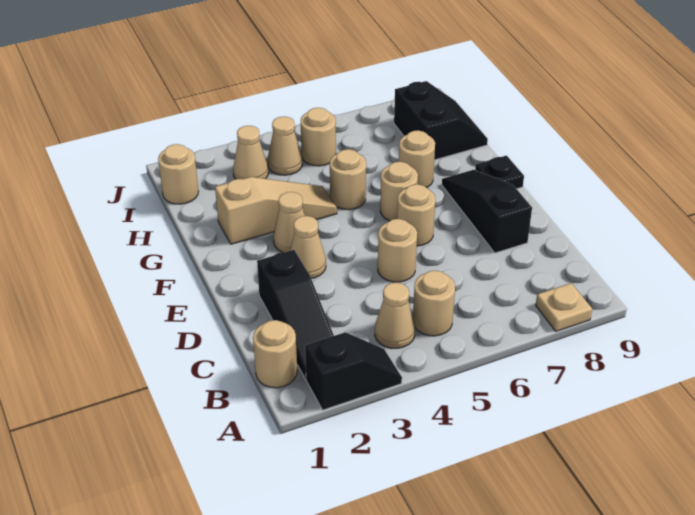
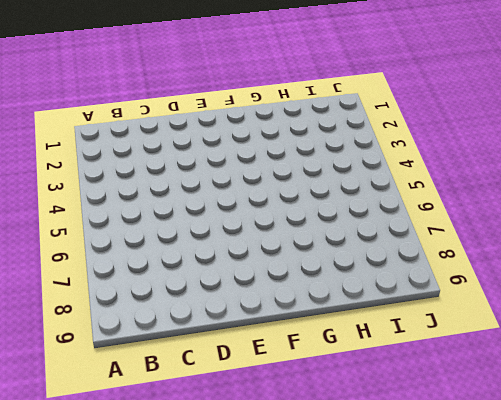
none -> black 1x2 slope [305,332,402,410]
none -> tan 1x1 plate [536,283,592,331]
none -> tan 1x1 round brick [253,320,297,388]

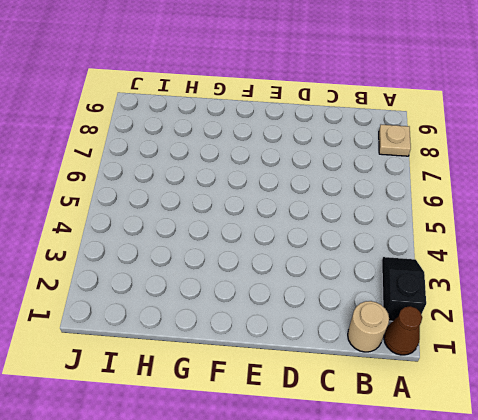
brown 1x1 cone [384,306,422,355] -> none
none -> black 1x3 slope [257,250,334,379]
none -> tan 1x1 cone [375,283,415,348]
none -> tan 1x1 round brick [413,271,455,336]

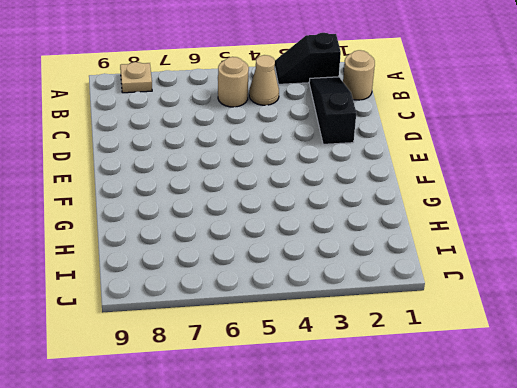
none -> tan 1x1 round brick [378,219,417,282]
none -> black 1x3 slope [442,170,532,253]
none -> tan 1x1 cone [290,216,326,279]

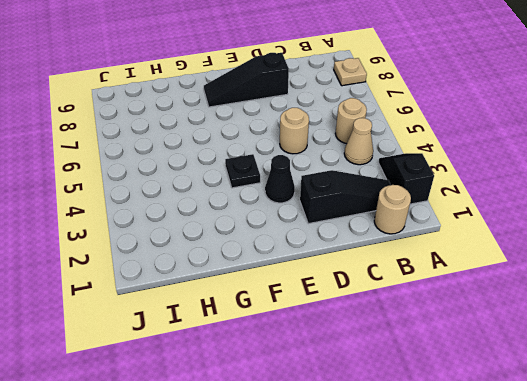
black 1x1 cone [265,155,295,203] -> tan 1x1 cone [290,216,326,279]
black 1x1 plate [225,154,260,188] -> black 1x1 plate moved to [475,156,524,189]
none -> tan 1x1 round brick [397,184,435,246]
none -> tan 1x1 cone [273,192,305,253]
none -> tan 1x1 round brick [380,162,418,221]

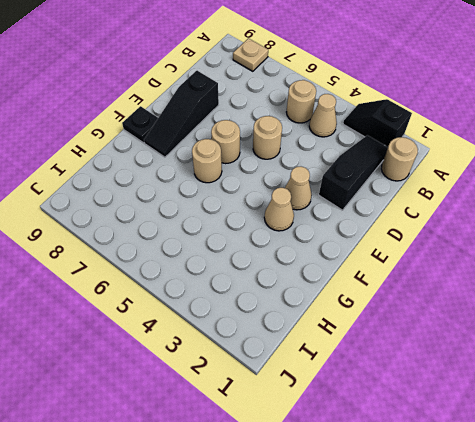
none -> tan 1x3 slope [215,177,337,244]
none -> tan 1x1 round brick [330,149,366,210]
none -> tan 1x1 round brick [399,130,435,188]

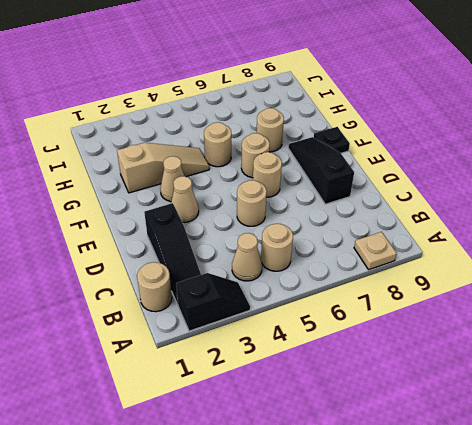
none -> black 2x2 slope [394,81,488,160]
none -> tan 1x1 round brick [158,144,199,204]
none -> tan 1x1 cone [233,126,268,179]

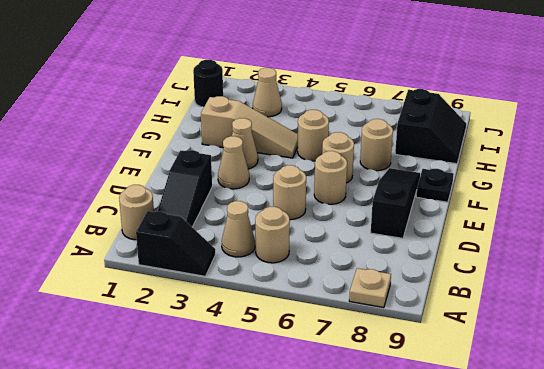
black 1x1 round brick [193,60,223,107] -> tan 1x1 round brick [158,144,199,204]
none -> tan 1x1 cone [267,117,302,175]
none -> tan 1x1 round brick [301,108,336,166]

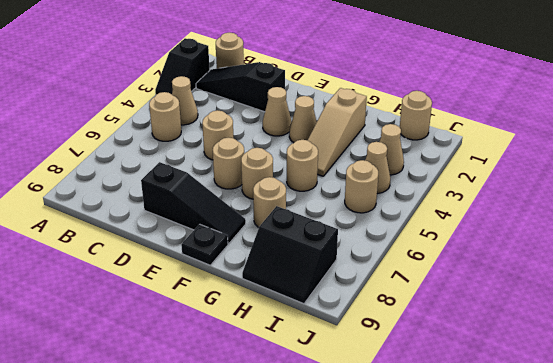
none -> tan 1x1 plate [536,283,592,331]

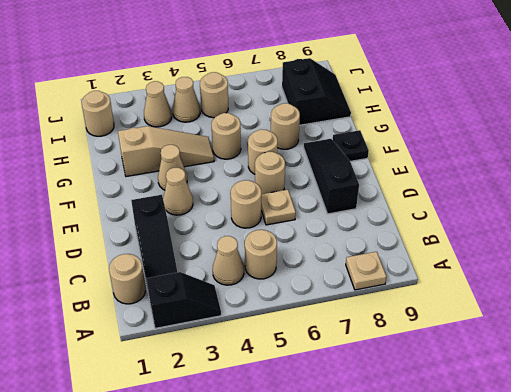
tan 1x1 plate [261,190,296,225] -> none

